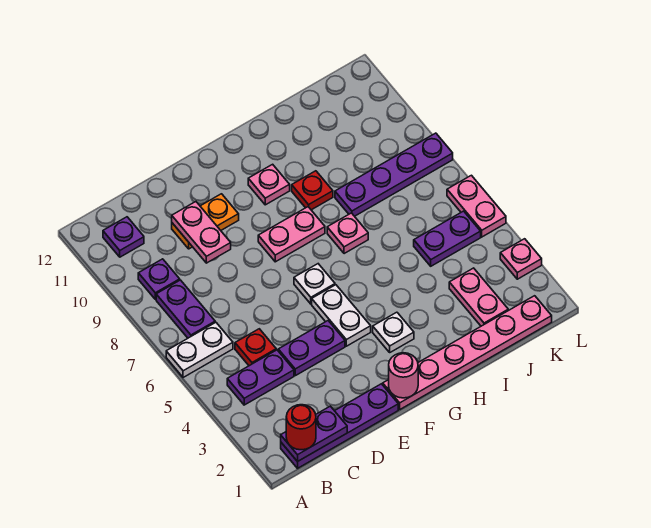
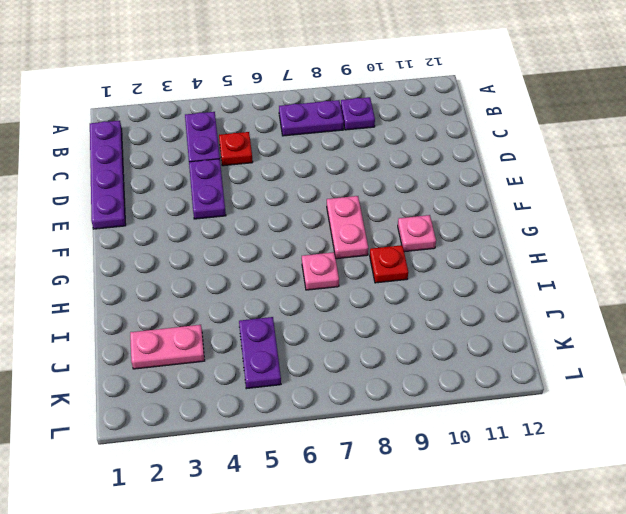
none -> white 1x2 plate [166,322,233,378]
none -> purple 1x1 plate [103,217,144,257]
none -> orange 1x2 plate [172,194,239,249]

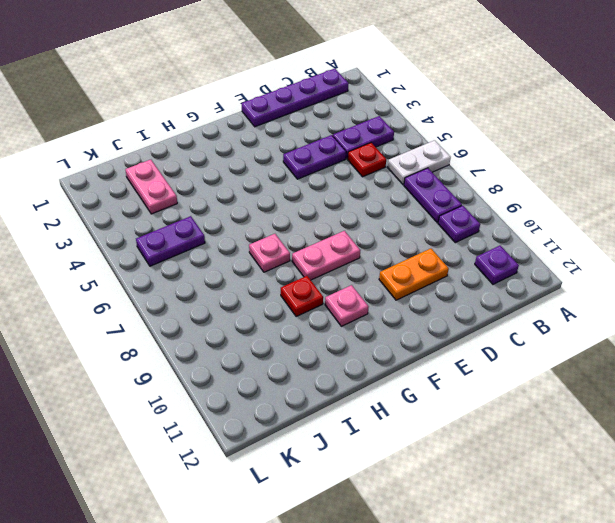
none -> pink 1x6 plate [383,296,552,409]
none -> white 1x2 plate [312,285,371,346]
none -> white 1x1 plate [294,264,335,304]

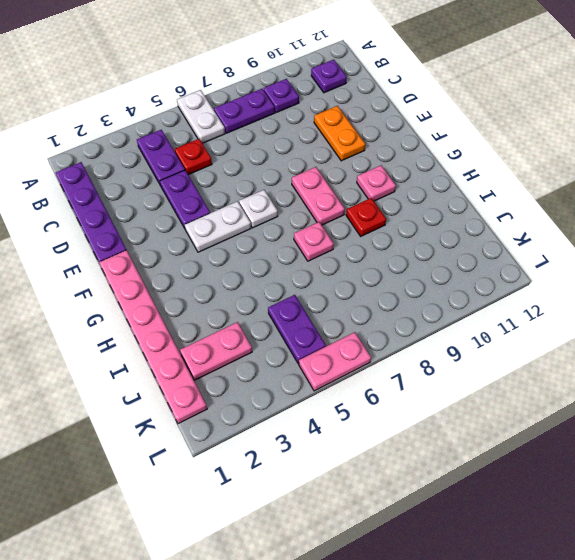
none -> white 1x1 plate [373,312,414,352]
none -> purple 1x4 plate [335,133,453,216]
none -> pink 1x1 plate [500,239,542,279]

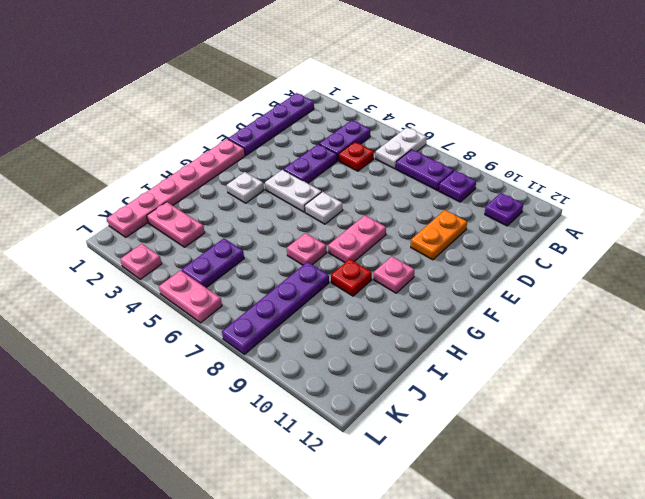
none -> purple 1x2 plate [281,406,347,462]
none -> pink 1x2 plate [172,202,231,263]
none -> pink 1x1 round brick [389,353,418,398]

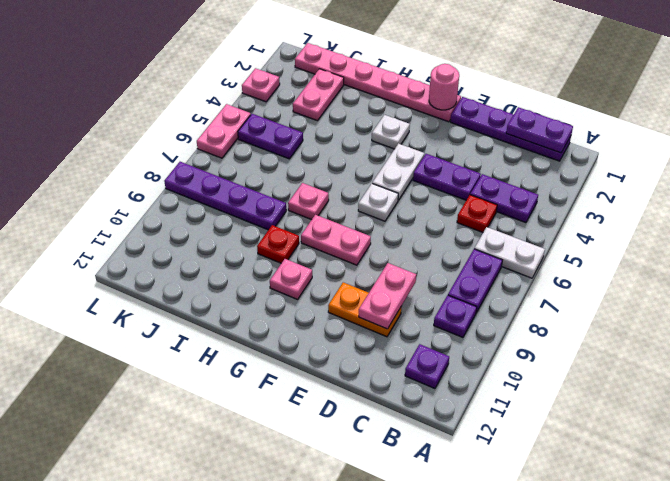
none -> red 1x1 round brick [286,405,316,450]

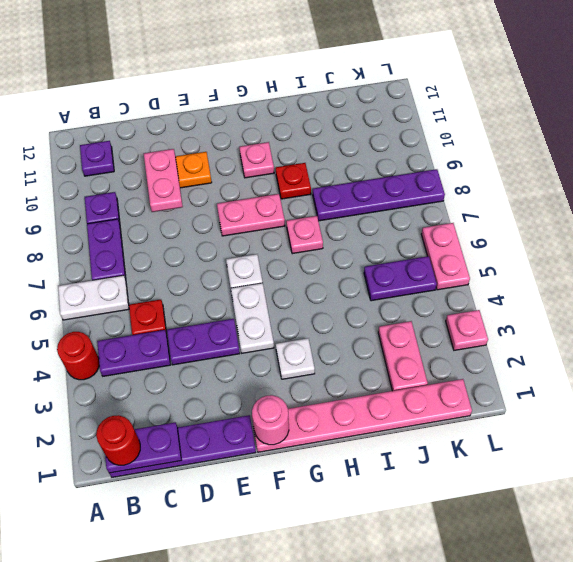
red 1x1 round brick [57,332,99,380] -> none

